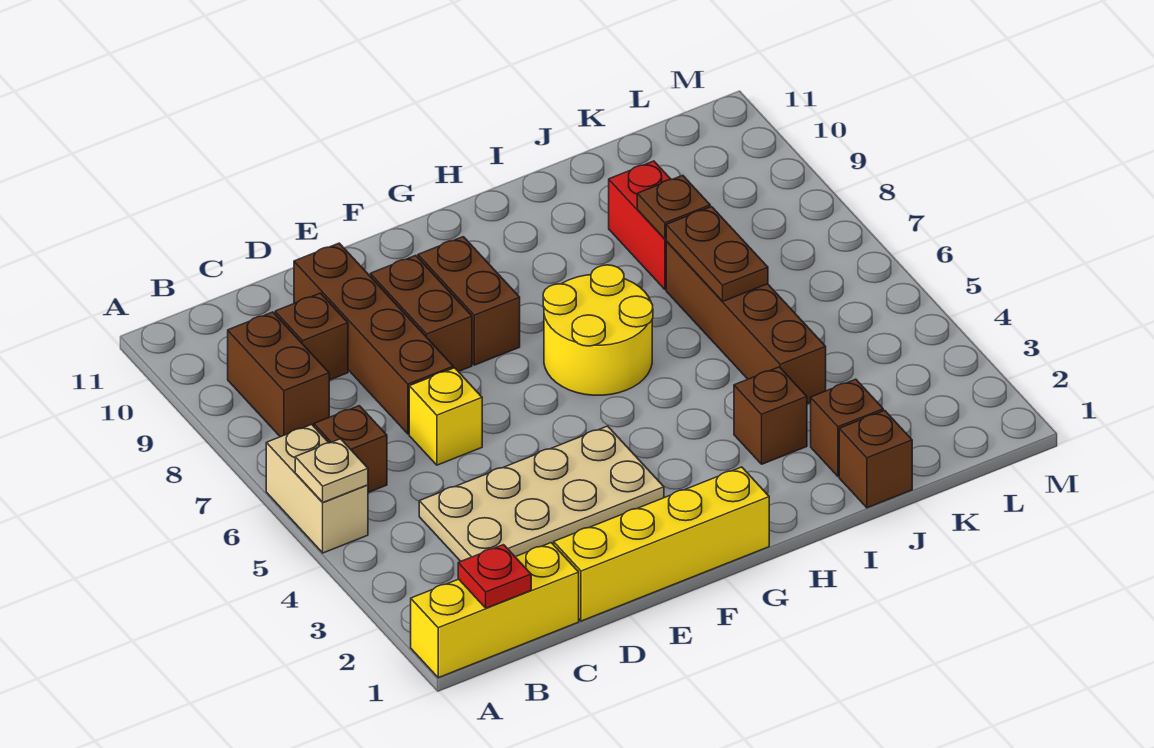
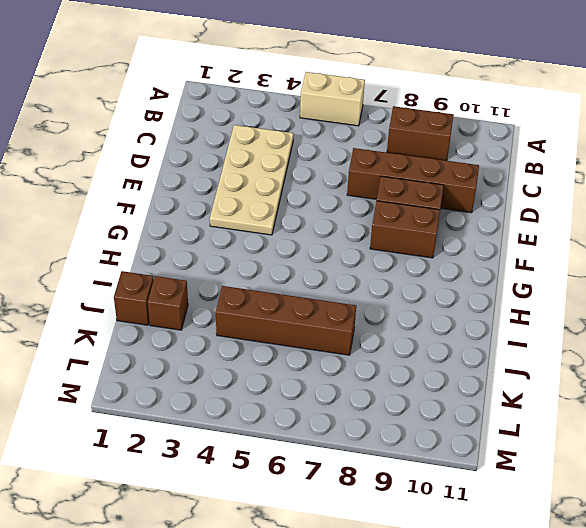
none -> yellow 1x3 brick [411,543,579,678]
none -> brown 1x1 brick [314,406,387,492]
none -> brown 1x1 brick [275,293,348,380]

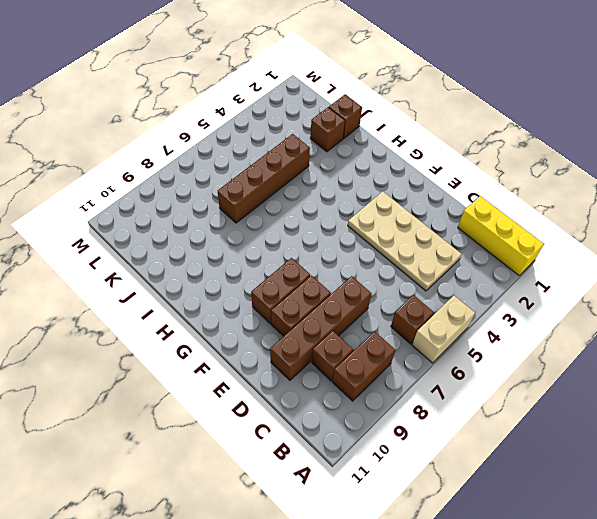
none -> yellow 1x4 brick [554,467,769,621]
none -> yellow 1x1 brick [409,368,482,465]
none -> yellow 2x2 round brick [543,265,653,395]

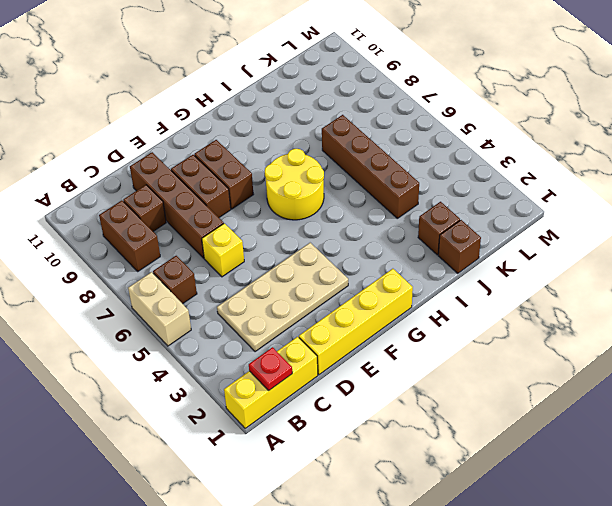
none -> brown 1x1 brick [734,367,807,464]
none -> red 1x2 brick [609,161,671,290]
none -> tan 1x1 plate [295,439,368,502]

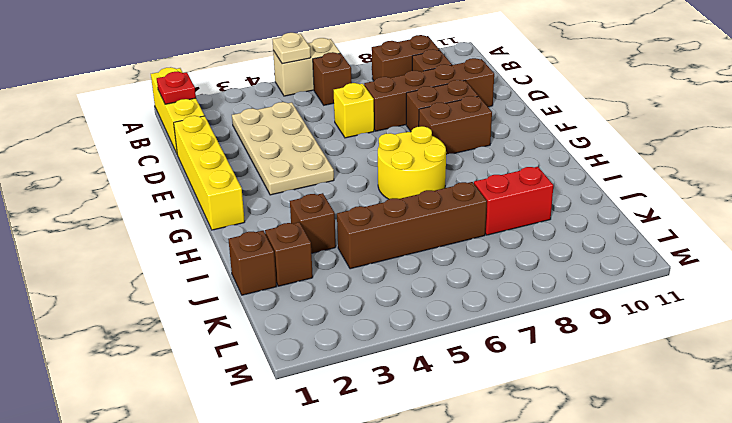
none -> brown 1x2 plate [666,207,768,301]
none -> brown 1x1 plate [637,175,710,239]

